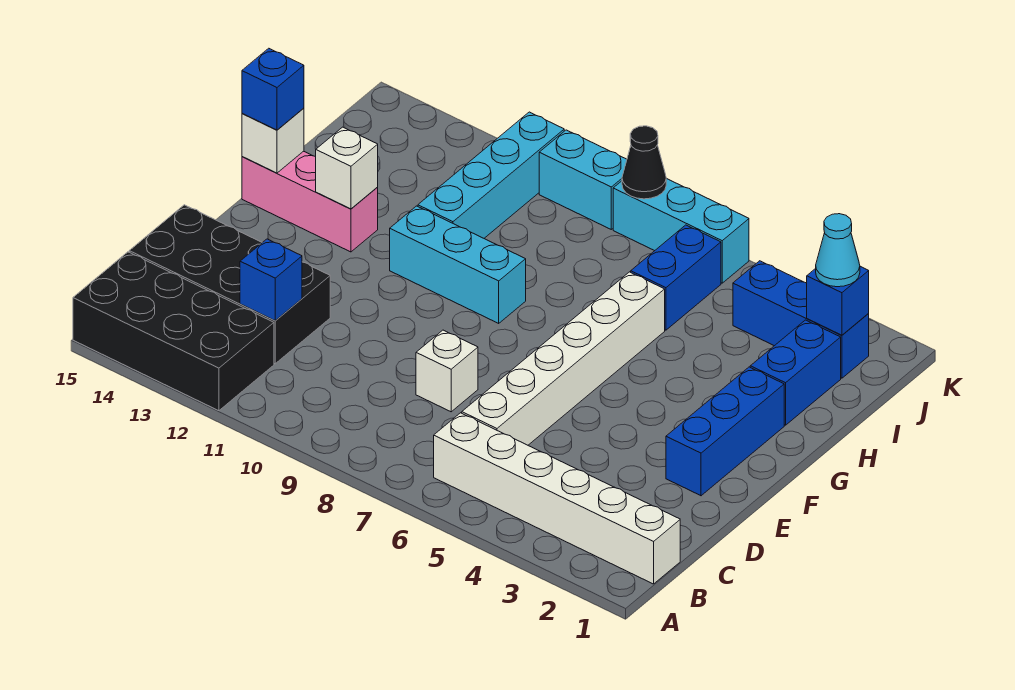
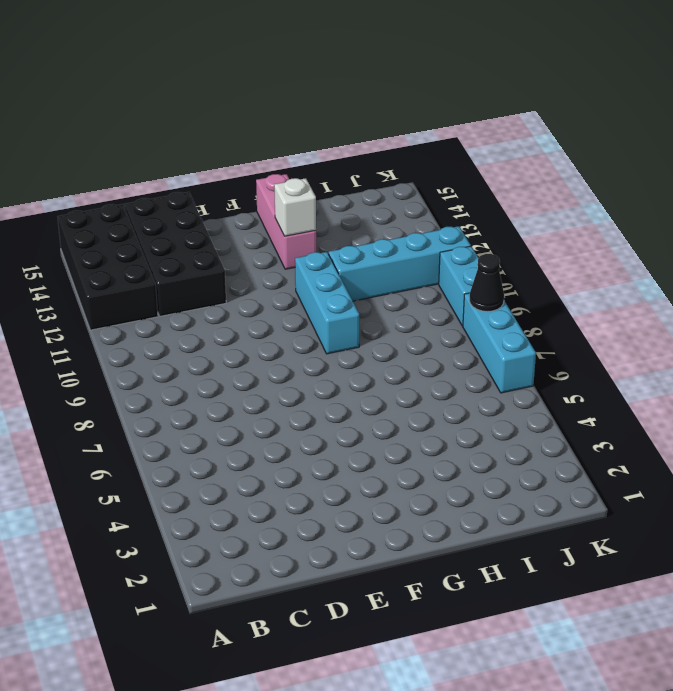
none -> white 1x6 brick [434,413,680,584]
none -> white 1x6 brick [462,272,665,445]
none -> white 1x1 brick [416,330,478,412]

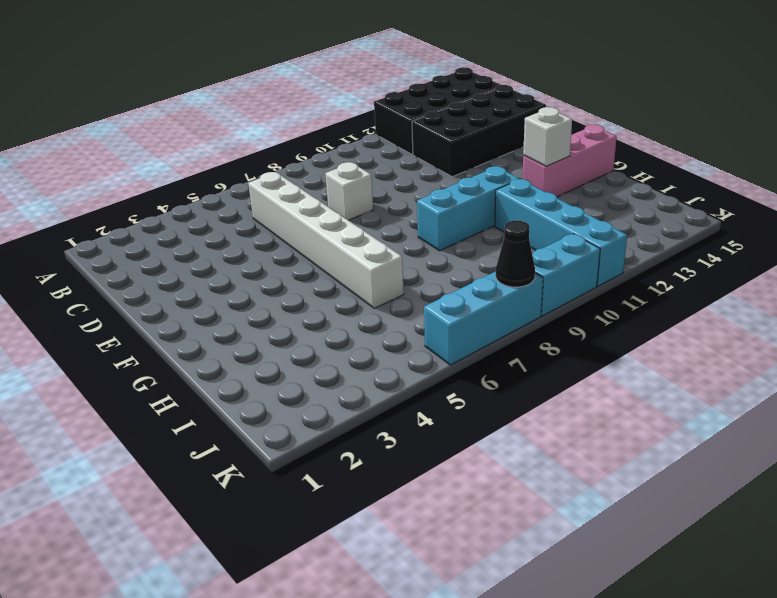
none -> white 1x6 brick [434,413,680,584]
none -> blue 1x3 brick [666,367,784,496]
none -> blue 1x2 brick [750,320,841,425]

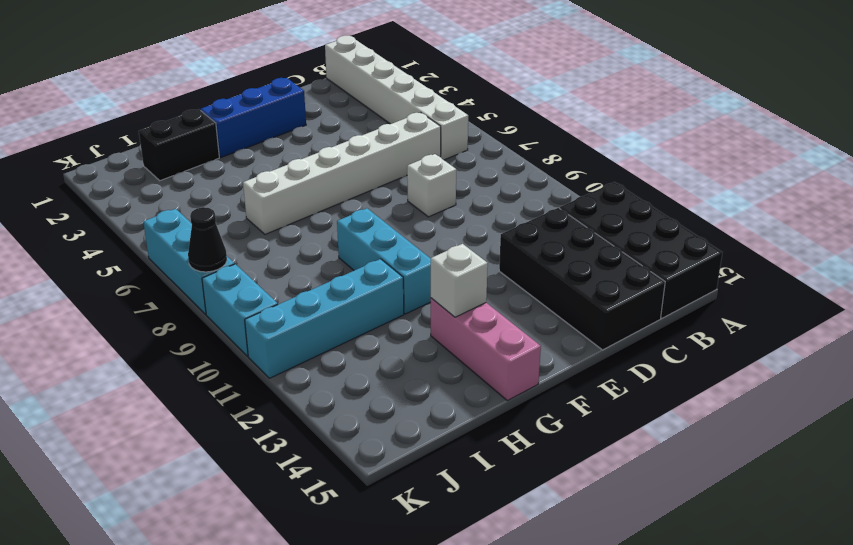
black 1x2 brick [139,109,219,181] -> blue 1x2 brick [750,320,841,425]
none -> blue 1x2 brick [631,225,721,330]
none -> blue 1x3 brick [733,261,869,378]
none -> blue 1x1 brick [240,239,302,320]

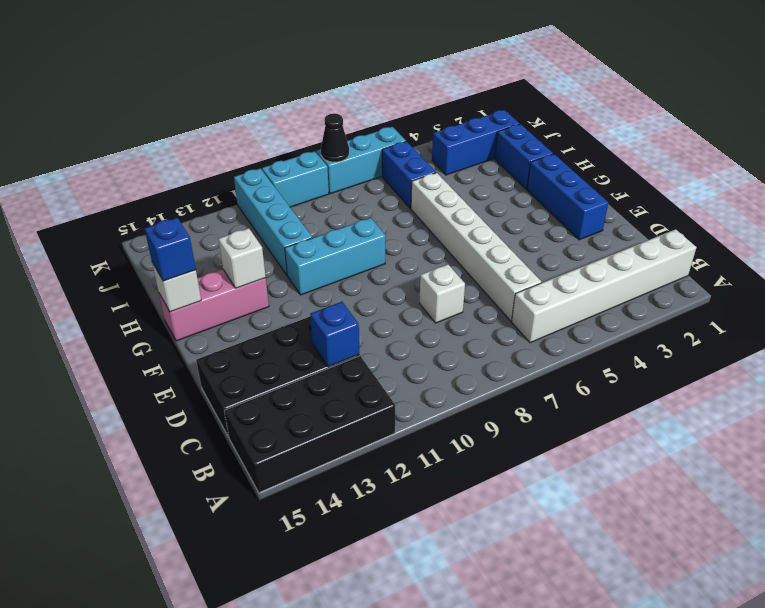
none -> blue 1x1 brick [807,266,869,335]
none -> cyan 1x1 cone [816,214,860,287]

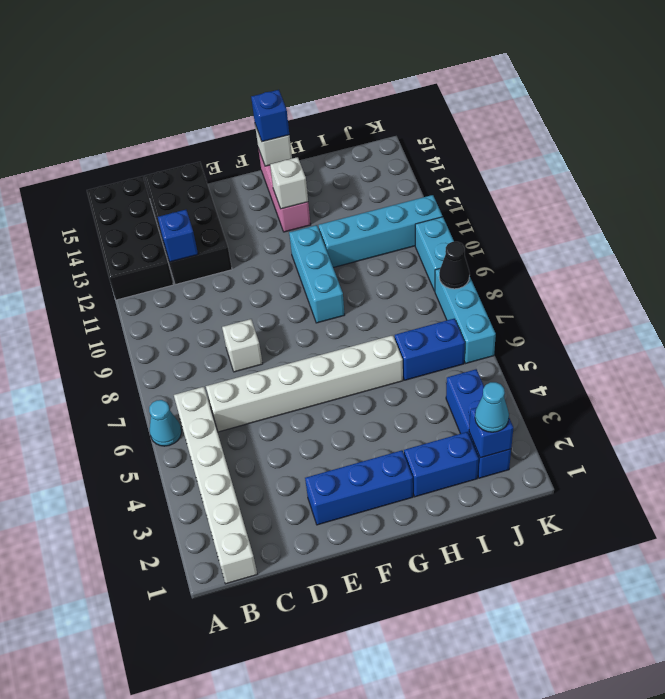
cyan 1x1 cone [149,400,181,446] -> none

